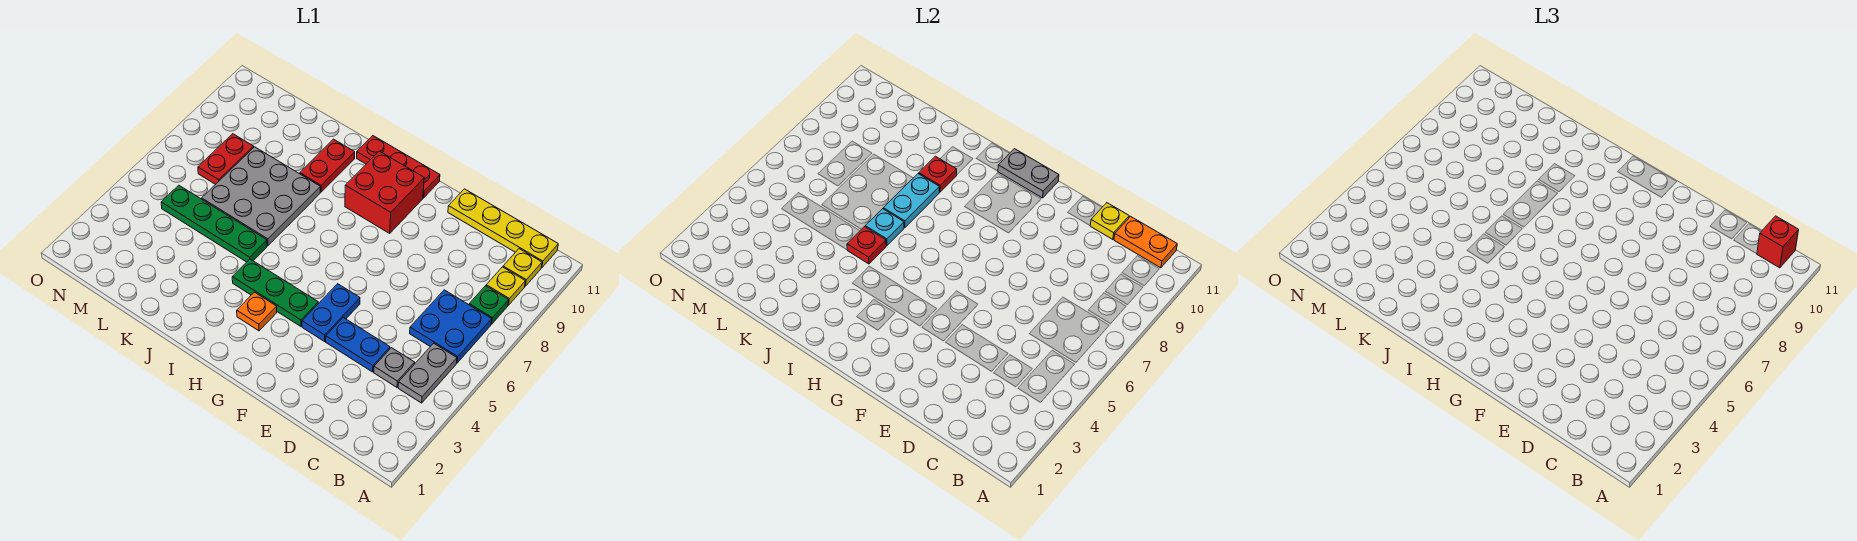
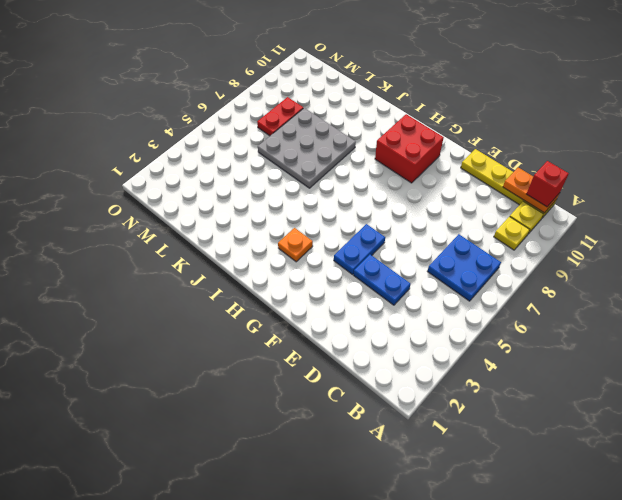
none -> grey 1x2 plate [398,343,457,403]
none -> green 1x1 plate [469,286,509,324]
none -> grey 1x1 plate [374,348,415,387]

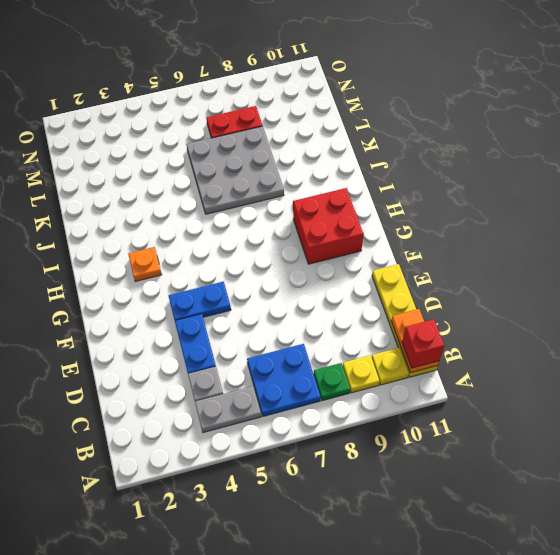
none -> green 1x3 plate [232,259,318,326]
none -> red 1x3 plate [357,136,440,198]
none -> green 1x4 plate [161,185,267,262]

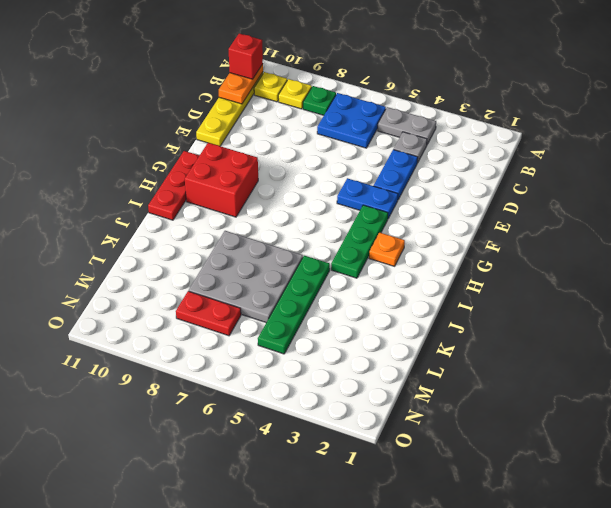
none -> red 1x2 plate [300,139,355,192]
none -> yellow 1x1 plate [1090,203,1129,239]
none -> grey 1x2 plate [998,149,1059,198]

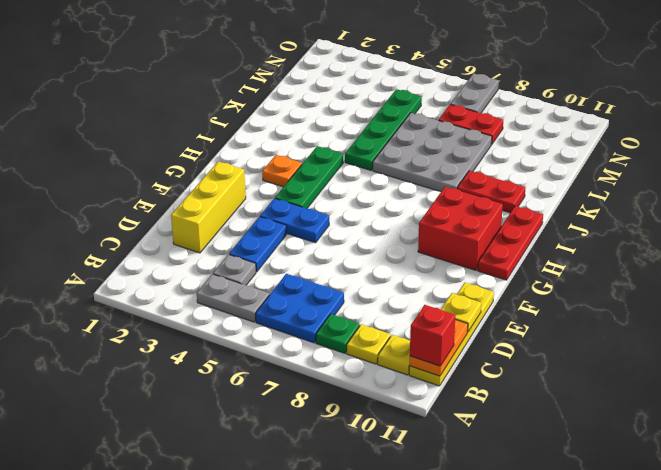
yellow 1x3 brick [171,161,246,253] -> none
grey 1x2 plate [450,73,499,113] -> grey 1x2 plate moved to [998,149,1059,198]
none -> red 1x1 plate [847,227,886,264]
none -> cyan 1x1 plate [865,209,904,246]
none -> cyan 1x2 plate [883,174,939,227]

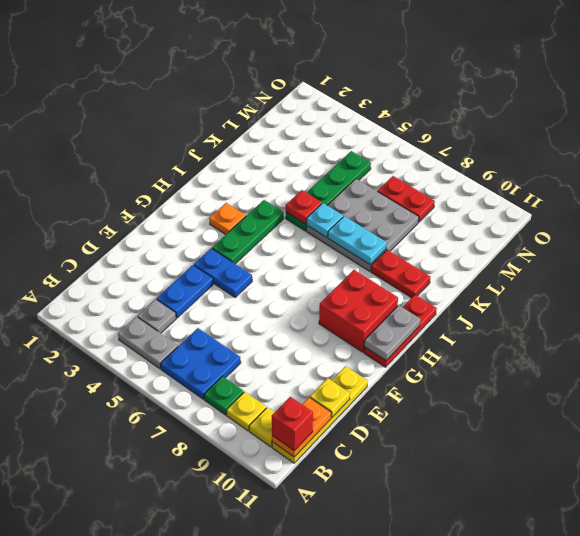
none -> red 1x1 plate [919,156,957,192]

